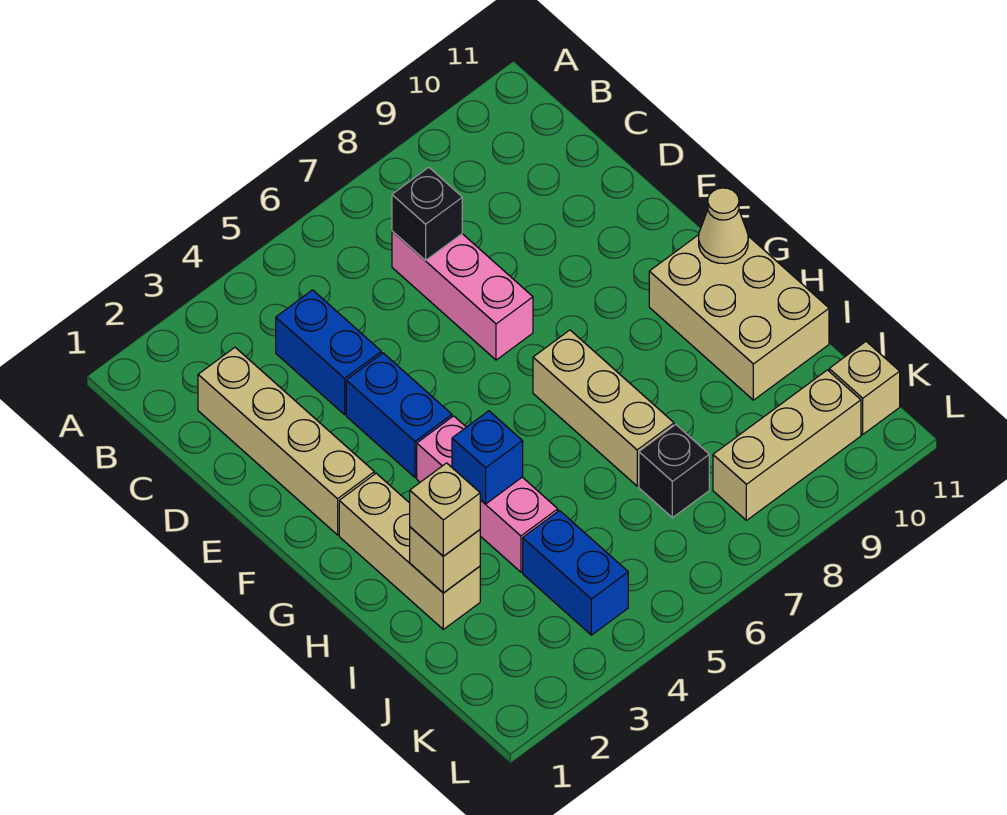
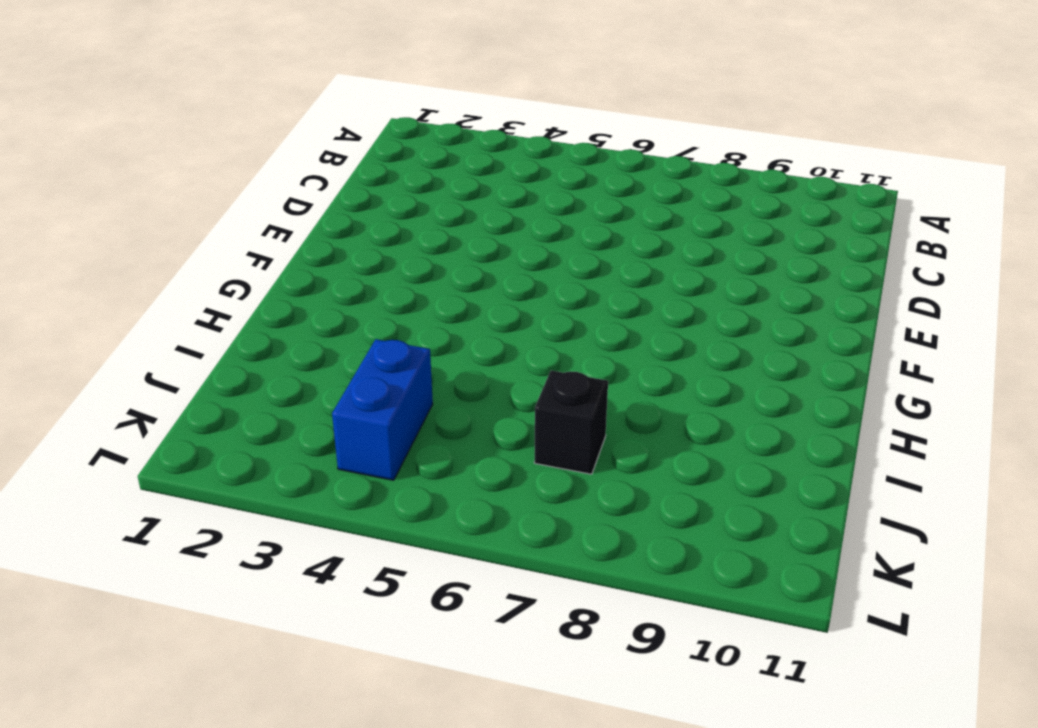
none -> tan 1x4 brick [198,348,374,535]
none -> blue 1x2 brick [276,290,381,415]
none -> pink 1x3 brick [392,231,533,360]

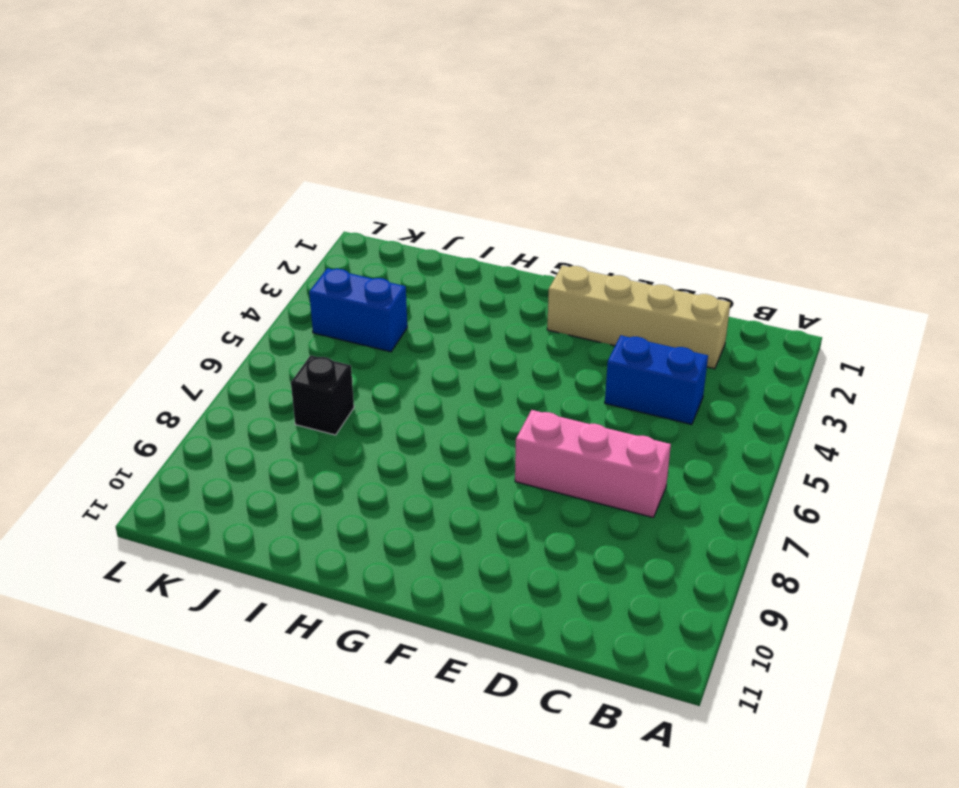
none -> blue 1x2 brick [346,353,452,478]
none -> tan 1x3 brick [339,473,480,629]
none -> pink 1x3 brick [417,416,558,572]

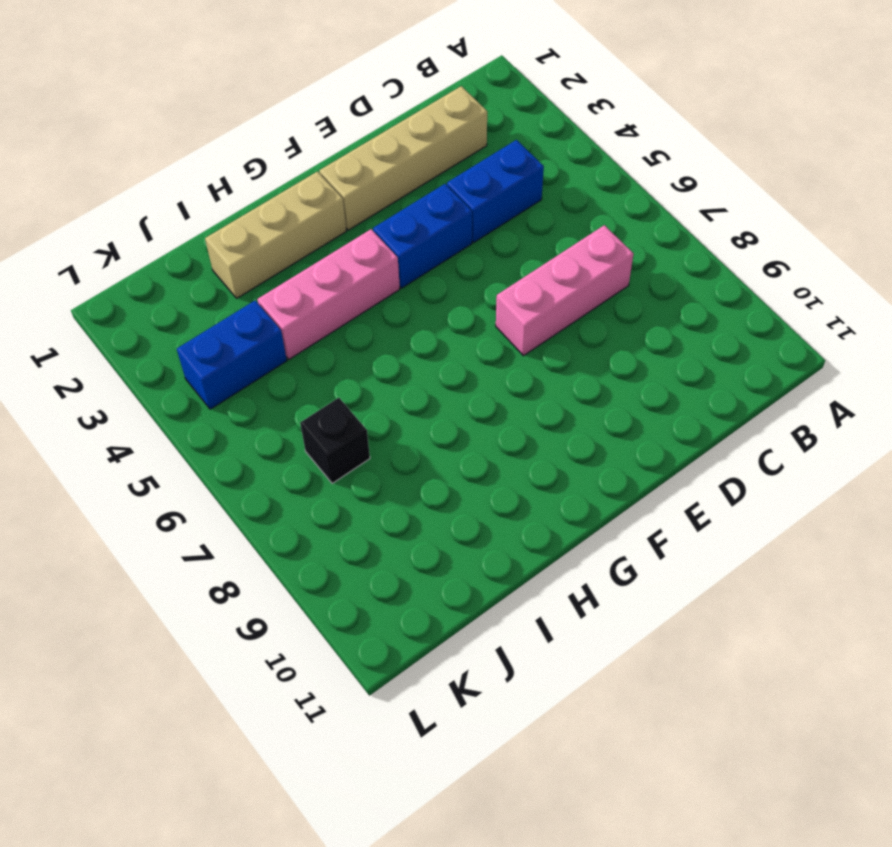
none -> tan 1x3 brick [533,330,674,486]
none -> tan 2x3 brick [649,235,829,400]
none -> tan 1x3 brick [713,370,861,520]

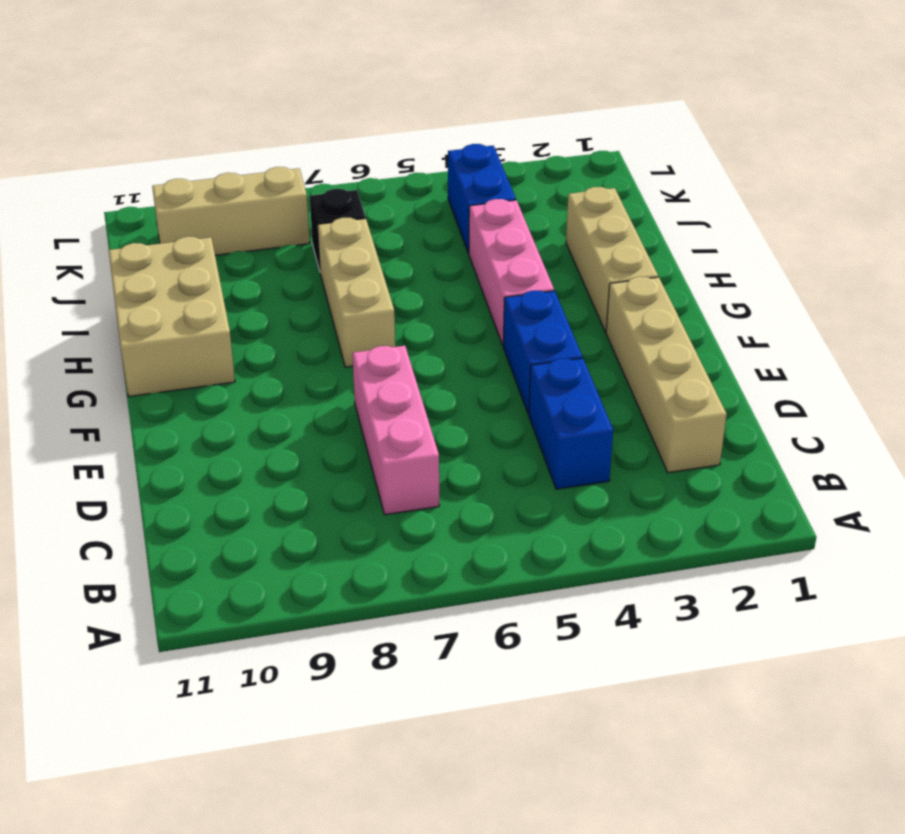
none -> tan 1x1 brick [829,342,900,434]
none -> black 1x1 brick [392,167,462,260]
none -> tan 1x1 cone [699,188,748,264]

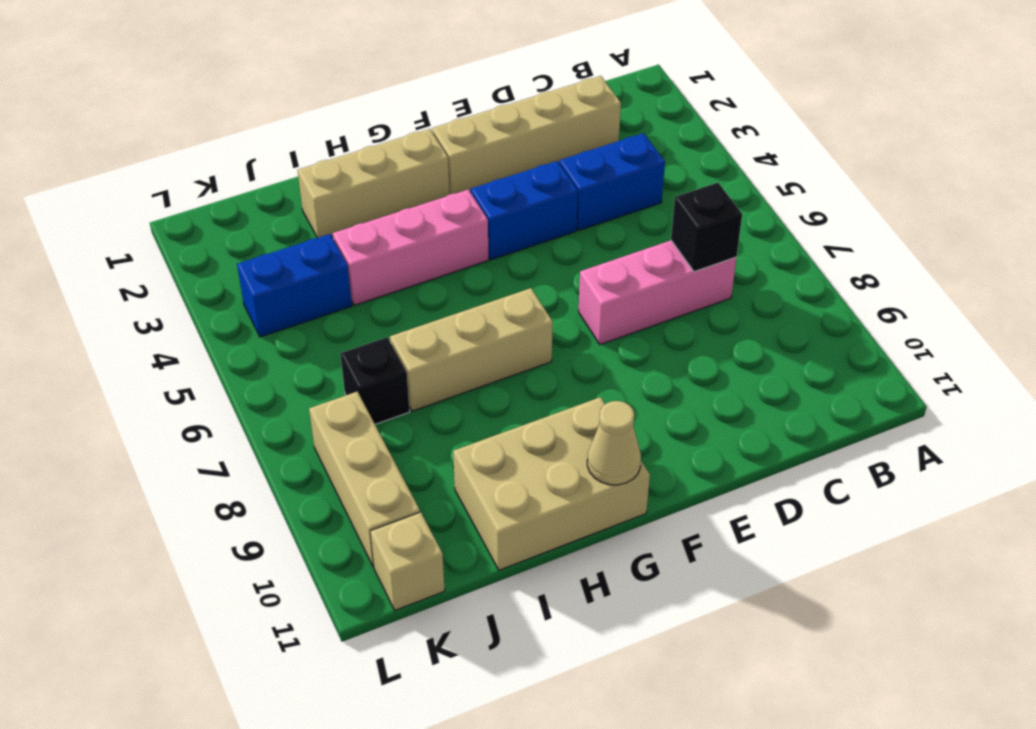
none -> blue 1x1 brick [452,411,523,504]
none -> tan 1x1 brick [410,527,480,593]
none -> tan 1x1 brick [410,463,480,556]

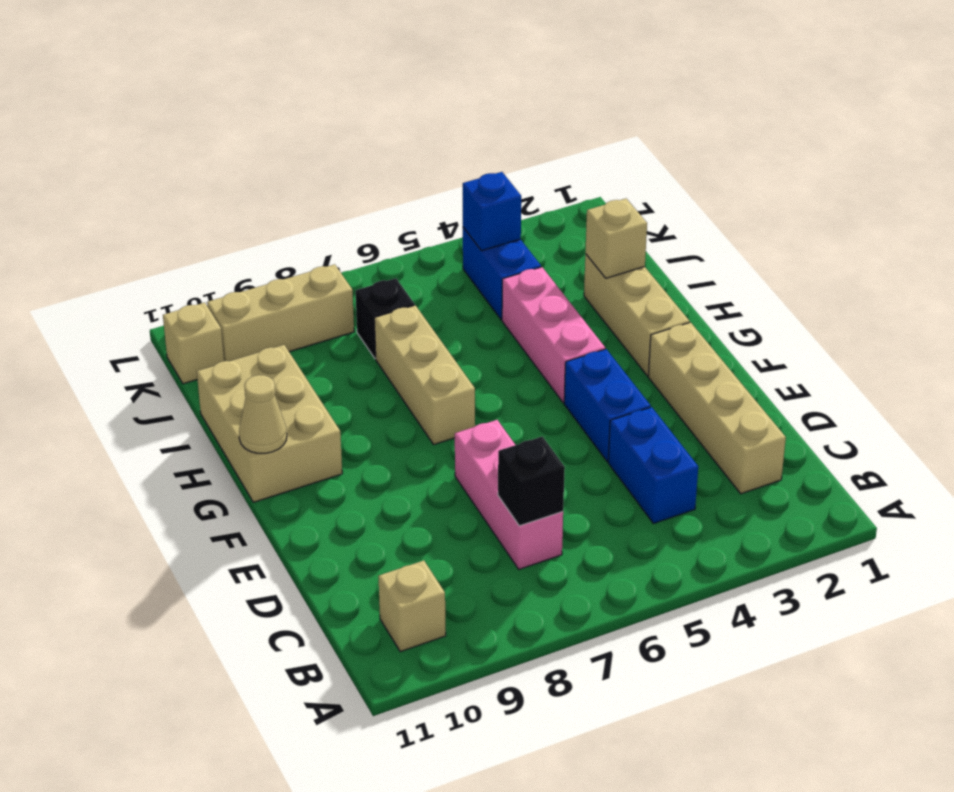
tan 1x1 brick [378,561,446,652] -> tan 1x1 brick moved to [410,463,480,556]
blue 1x1 brick [463,172,521,251] -> blue 1x1 brick moved to [452,411,523,504]

